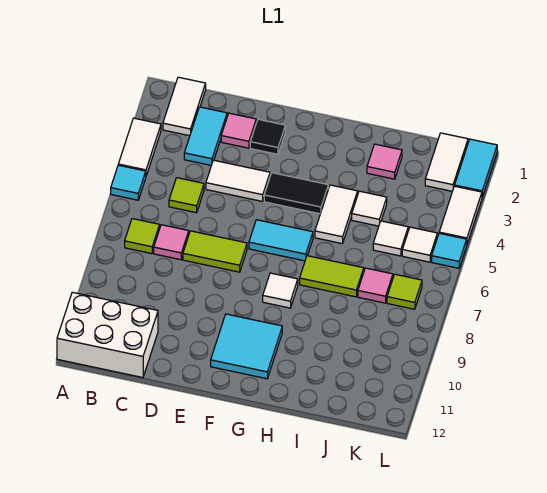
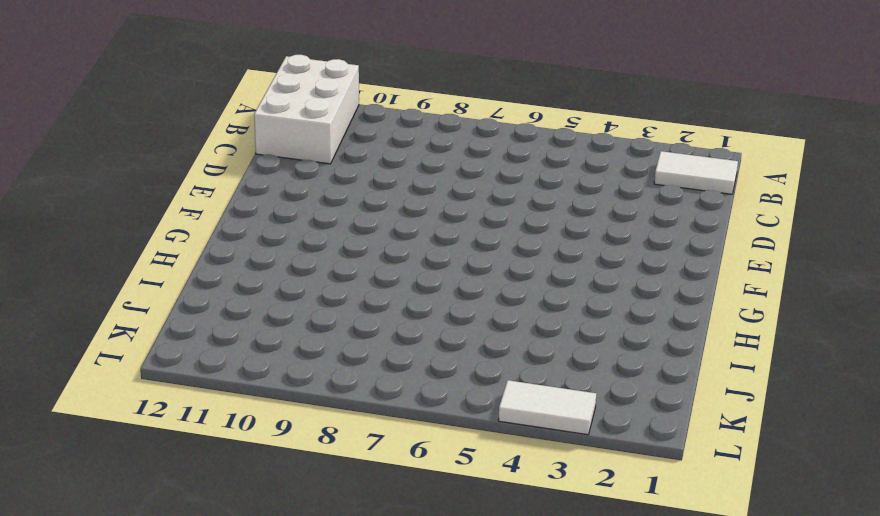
none -> white 1x2 tile [118,118,161,176]
none -> cyan 1x1 tile [111,165,146,200]
none -> lime 1x1 tile [125,219,160,254]

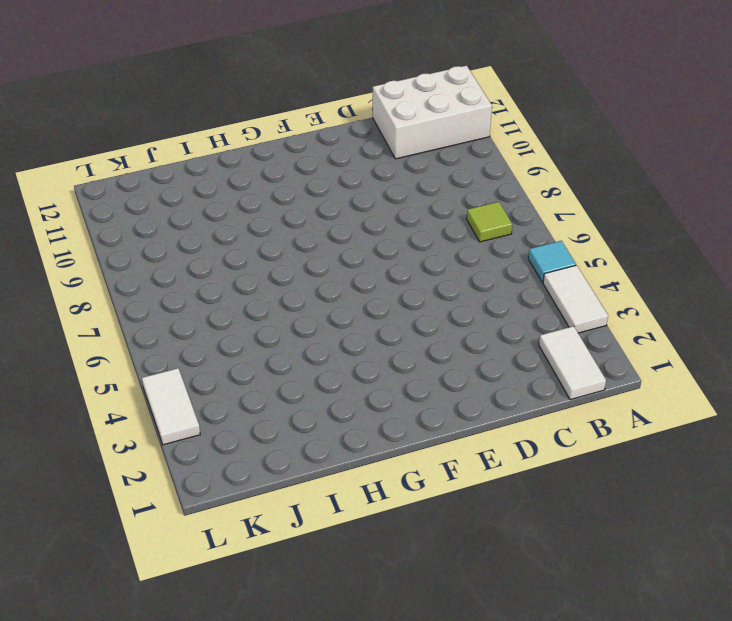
none -> cyan 1x2 tile [184,107,227,165]
none -> lime 1x1 tile [169,178,204,213]
none -> pink 1x1 tile [154,225,189,260]

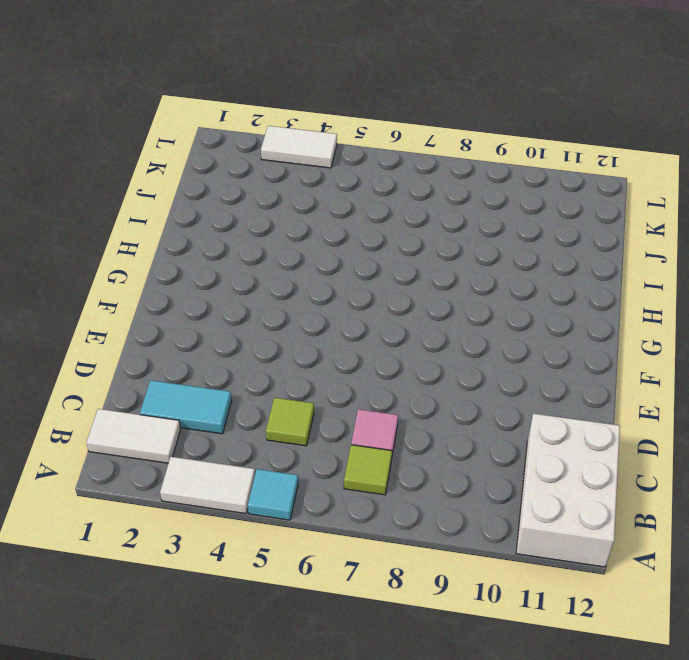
none -> pink 1x1 tile [221,113,256,148]
none -> white 1x2 tile [206,160,270,201]
none -> lime 1x2 tile [183,231,247,272]

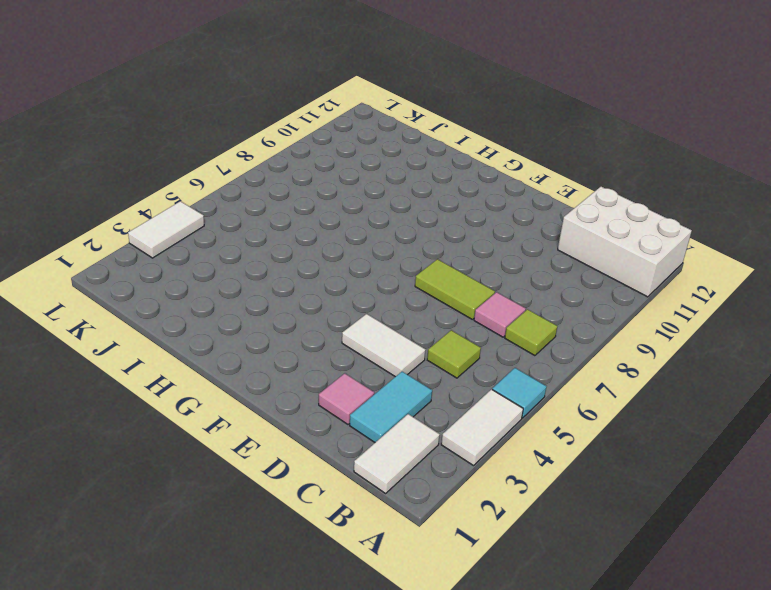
none -> black 1x1 tile [250,119,285,154]
none -> black 1x2 tile [264,173,328,214]
none -> cyan 1x2 tile [249,220,313,261]

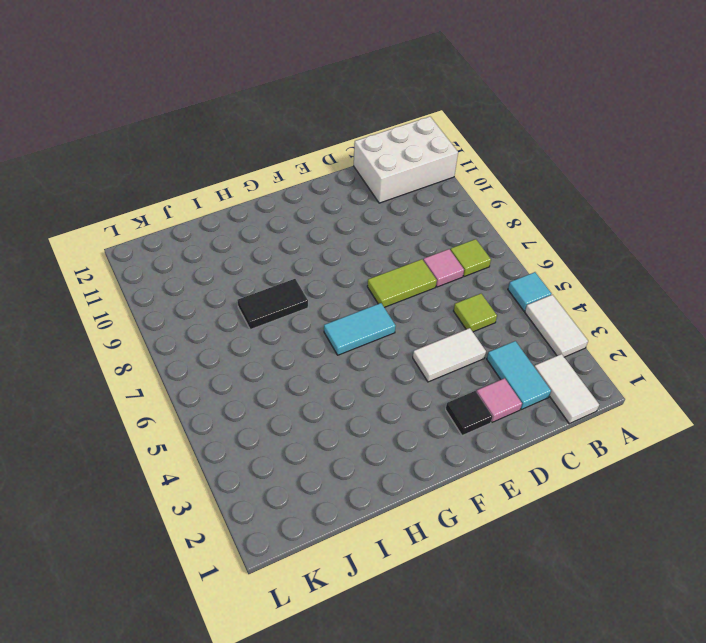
black 1x2 tile [237,279,308,330] -> black 1x2 tile moved to [264,173,328,214]
none -> cyan 2x2 tile [211,314,282,379]
none -> white 1x1 tile [263,273,298,308]
none -> white 1x2 tile [315,185,358,244]

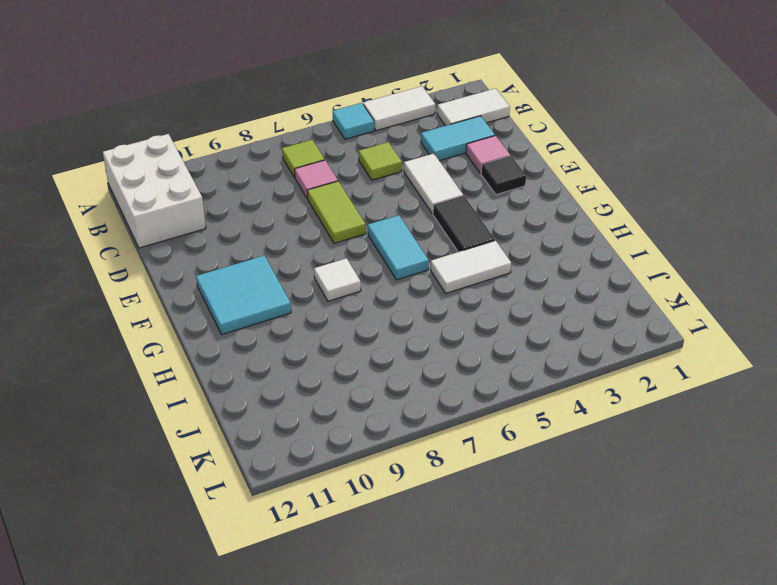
none -> lime 1x2 tile [300,256,364,297]
none -> pink 1x1 tile [367,144,402,179]
none -> white 1x1 tile [352,191,387,226]

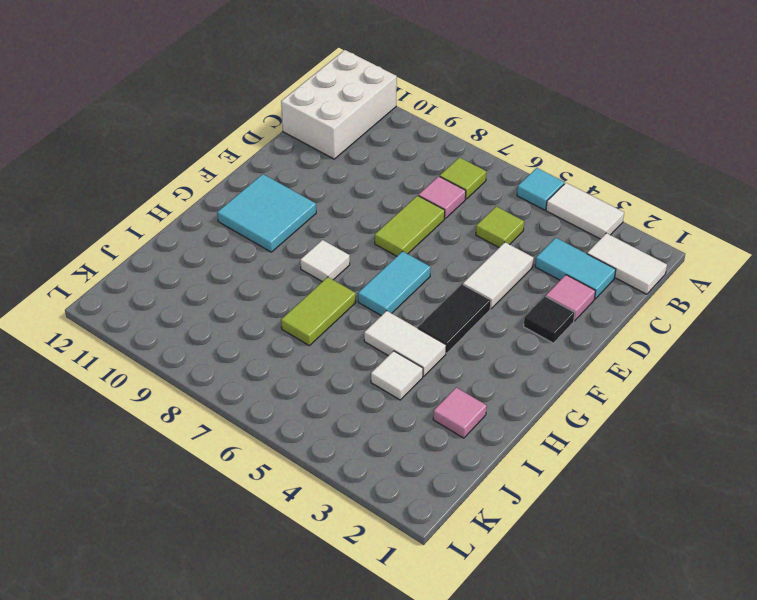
none -> white 1x1 tile [373,221,408,256]
none -> pink 1x1 tile [358,268,393,303]
none -> white 1x2 tile [425,133,468,191]

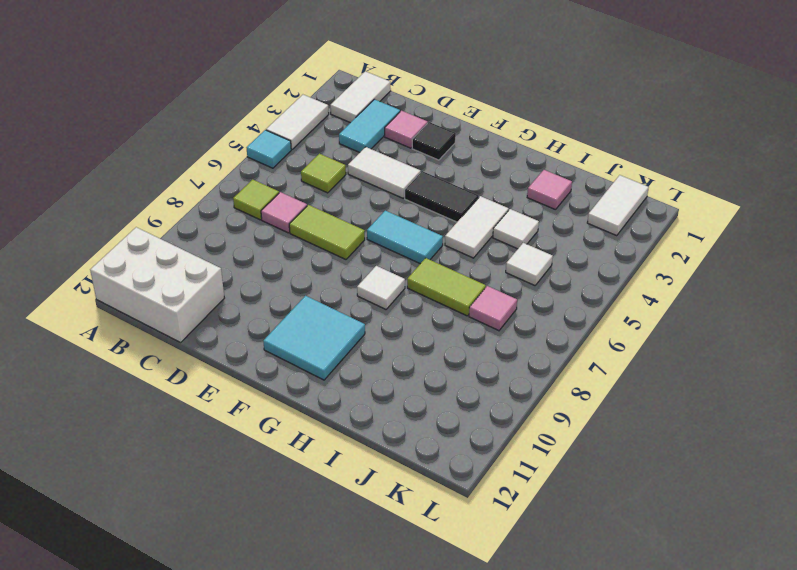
none -> white 1x1 tile [402,227,437,262]
none -> lime 1x1 tile [387,274,422,309]
none -> cyan 1x2 tile [455,139,497,197]

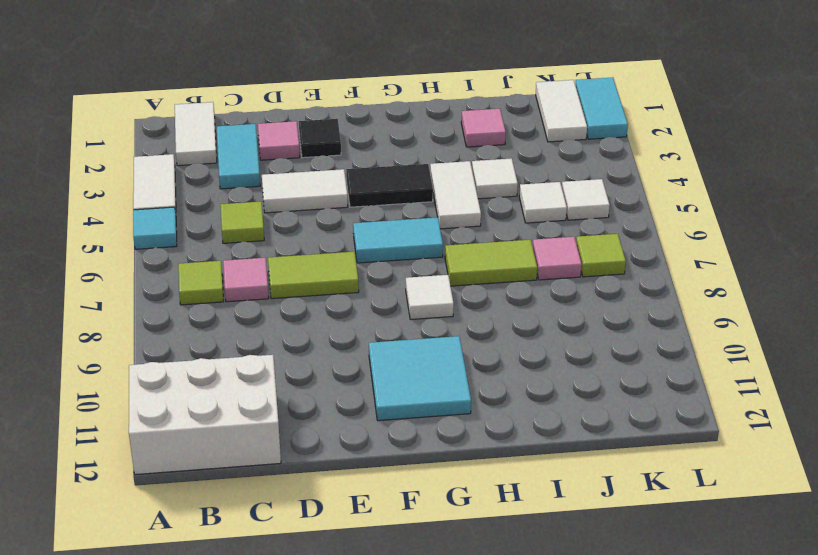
none -> white 1x2 tile [439,186,482,243]
none -> cyan 1x1 tile [432,233,467,268]

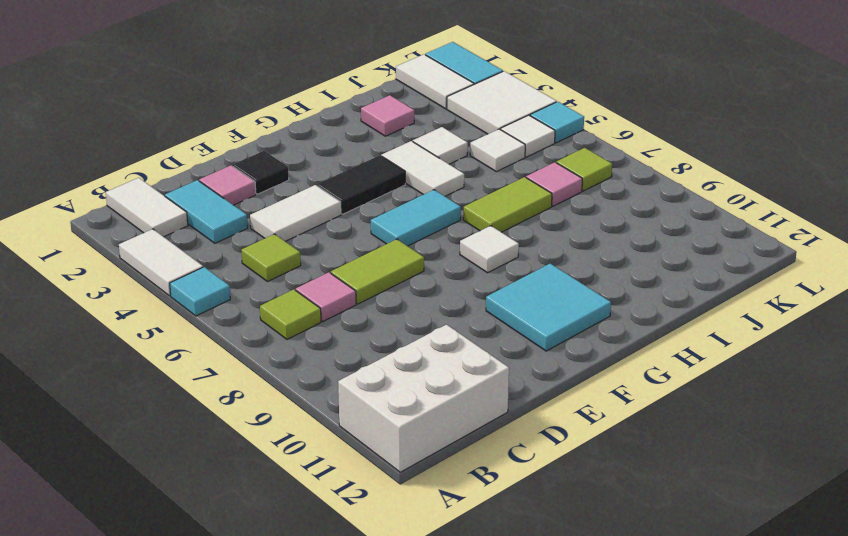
white 2x2 tile [447,71,557,134] -> white 1x2 tile [439,186,482,243]

